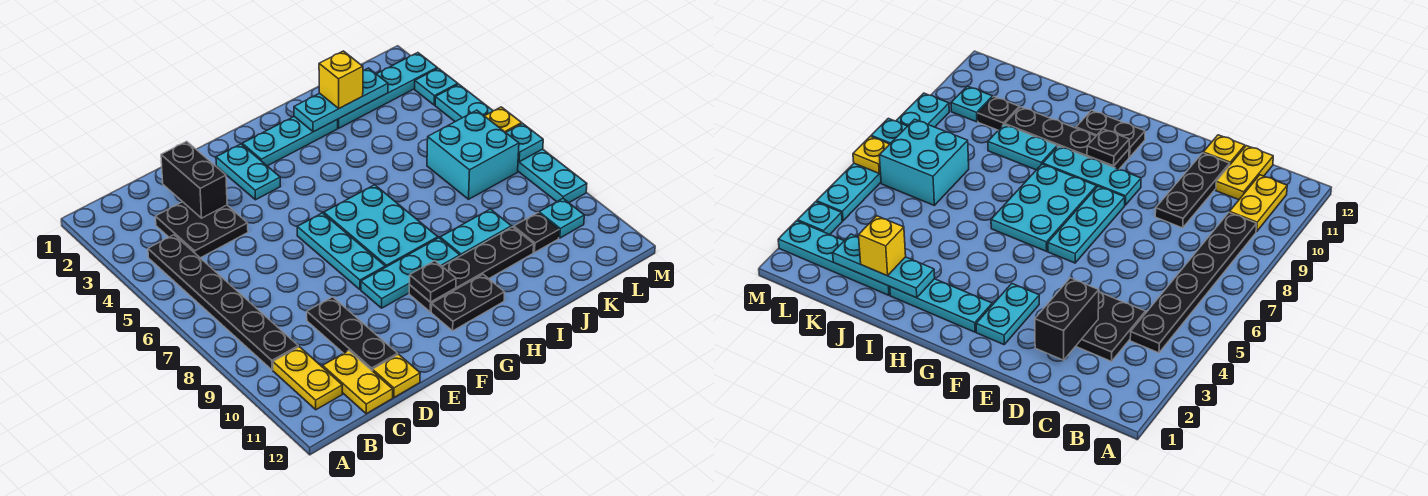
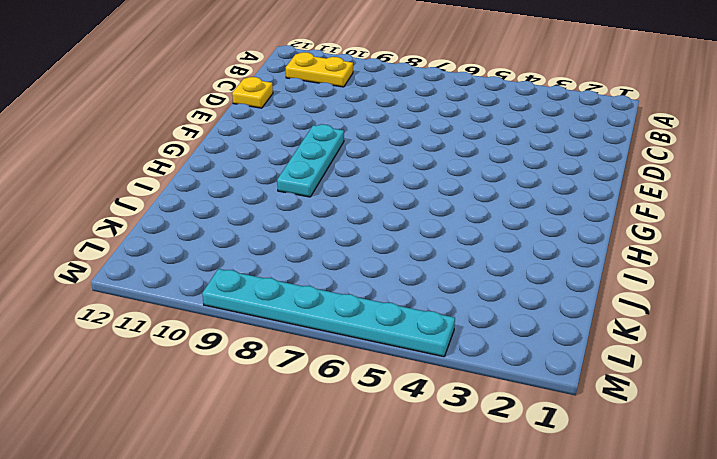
none -> black 1x6 plate [148,235,298,370]
none -> black 2x2 plate [155,202,248,258]
none -> yellow 1x2 plate [323,351,393,414]

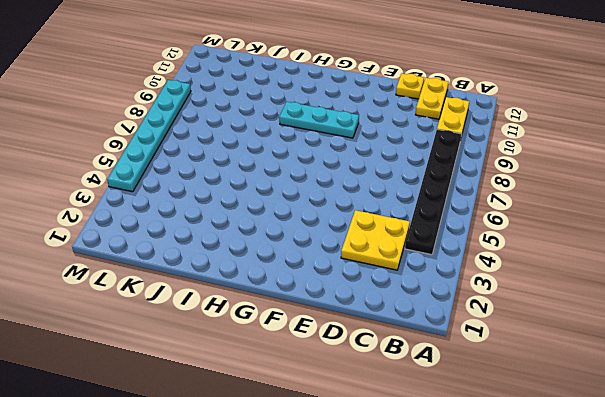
yellow 2x2 plate [341,210,410,270] -> black 2x2 plate [155,202,248,258]
none -> black 1x3 plate [307,297,398,371]
none -> cyan 1x2 plate [216,144,281,200]
none -> cyan 1x3 plate [297,213,385,289]

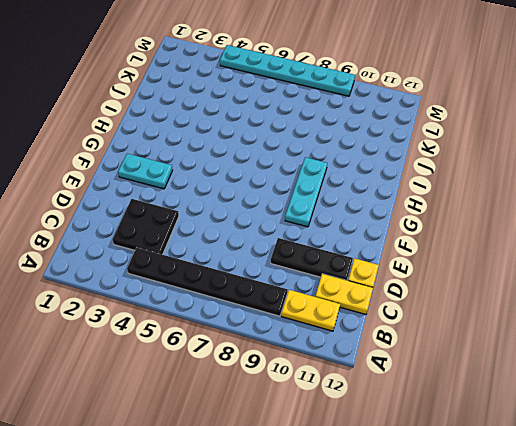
none -> cyan 1x3 plate [297,213,385,289]
none -> cyan 1x3 plate [242,117,338,166]
none -> cyan 2x3 plate [324,185,438,267]

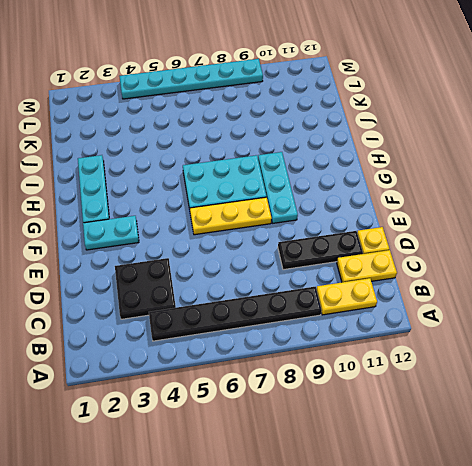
yellow 1x3 plate [190,197,272,235] -> cyan 1x3 plate [297,213,385,289]
none -> black 1x4 plate [409,227,534,312]
none -> black 1x2 plate [431,274,505,331]
none -> cyan 1x2 plate [440,209,511,256]

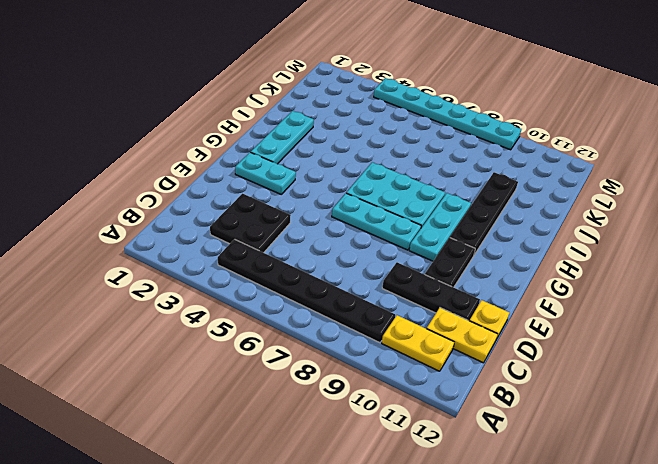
black 1x2 plate [425,238,475,287] -> black 1x2 plate moved to [431,274,505,331]
none -> cyan 1x2 plate [440,209,511,256]
none -> cyan 1x4 plate [337,53,437,128]
none -> cyan 2x2 brick [427,110,519,199]

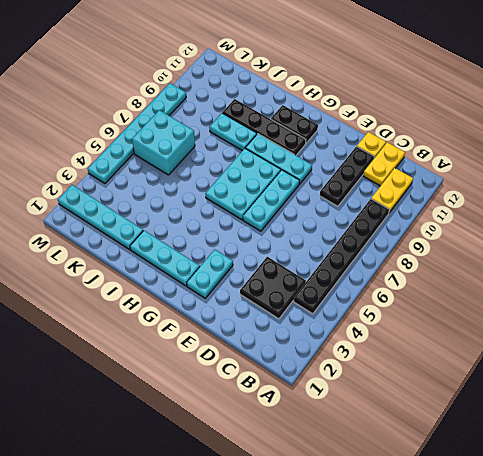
none -> black 1x1 plate [514,213,559,253]
none -> cyan 1x1 plate [539,199,584,238]
none -> cyan 1x1 plate [415,68,458,105]

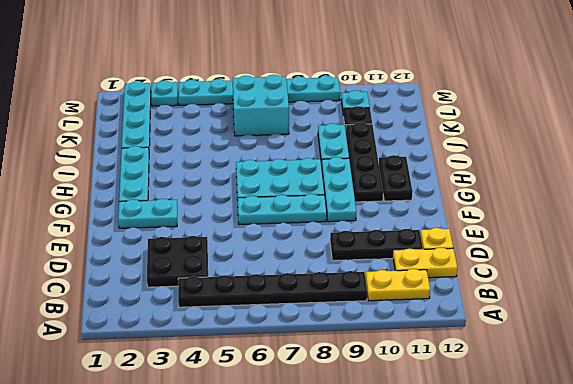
none -> black 1x2 brick [161,141,227,218]
none -> black 1x1 plate [409,261,456,302]
none -> cyan 1x3 plate [294,68,388,132]

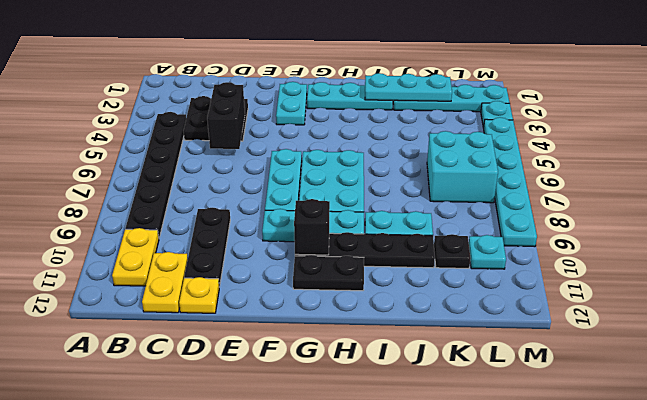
black 1x2 brick [207,82,245,149] -> black 1x2 brick moved to [161,141,227,218]
black 1x1 brick [294,199,330,255] -> black 1x1 plate [409,261,456,302]
none -> yellow 1x1 plate [485,107,522,132]
none -> cyan 1x1 plate [506,123,543,162]
none -> yellow 1x1 brick [319,51,363,108]

